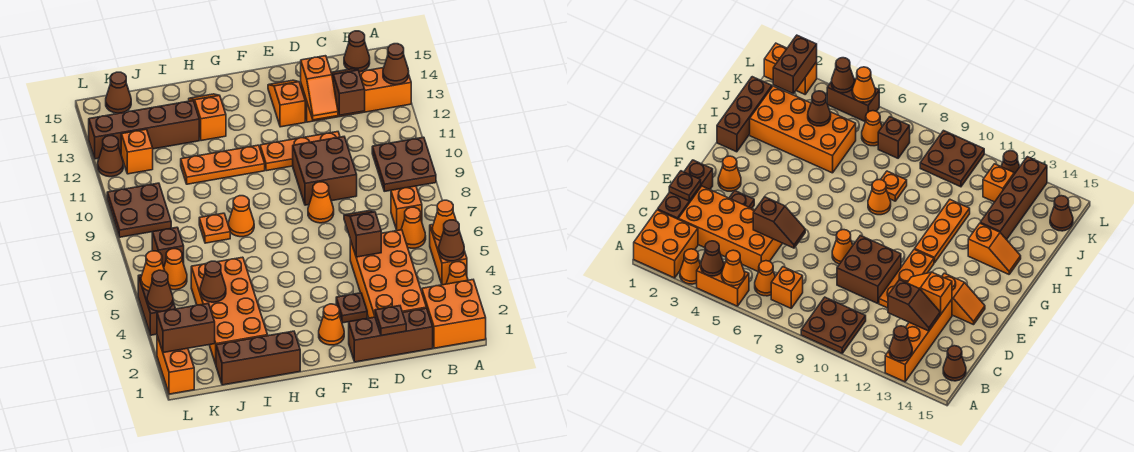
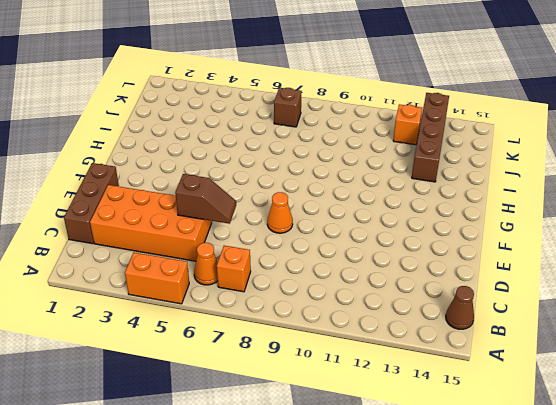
none -> orange 2x2 brick [422,280,486,348]
none -> orange 1x1 cone [446,262,468,284]
none -> brown 2x2 plate [372,137,436,191]
none -> orange 1x4 brick [301,68,411,122]

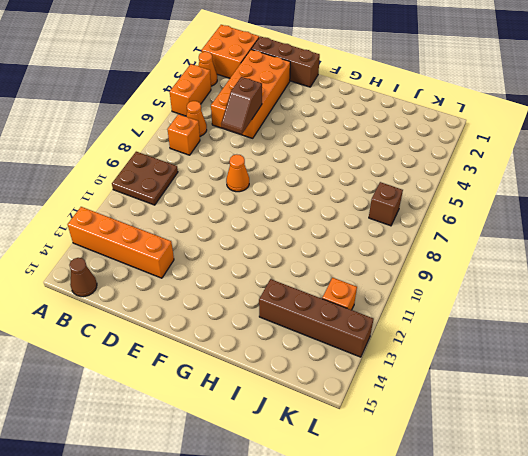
none -> brown 2x2 brick [293,137,357,205]
none -> orange 1x3 plate [260,132,340,171]
none -> brown 1x1 plate [336,293,367,323]
none -> orange 1x2 slope [268,80,305,127]

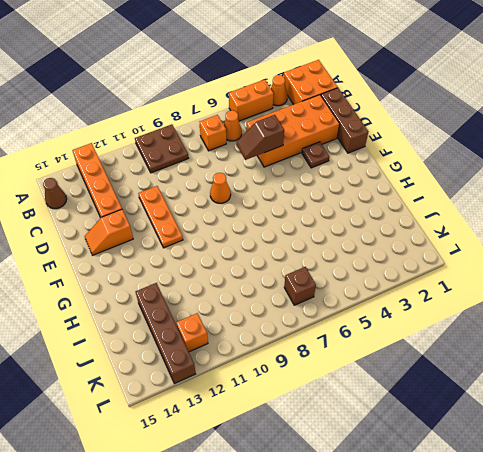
none -> brown 2x2 brick [293,137,357,205]
none -> orange 1x1 cone [319,304,344,345]
none -> orange 1x3 plate [181,145,265,184]
none -> brown 1x3 brick [216,331,300,385]

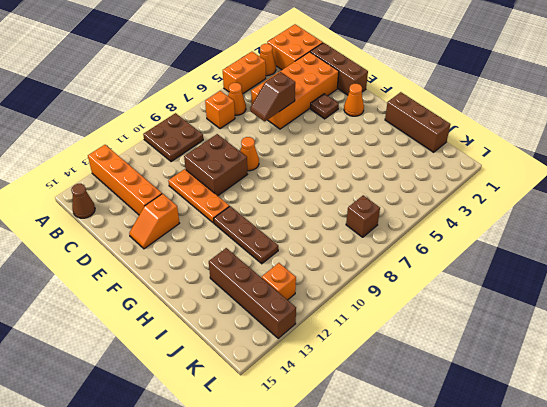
brown 1x3 plate [214,206,278,264] -> orange 1x3 plate [181,145,265,184]
none -> orange 1x1 cone [228,196,254,237]
none -> orange 1x2 slope [189,94,226,141]
none -> orange 2x4 brick [191,257,268,364]
none -> orange 1x1 plate [199,213,230,243]

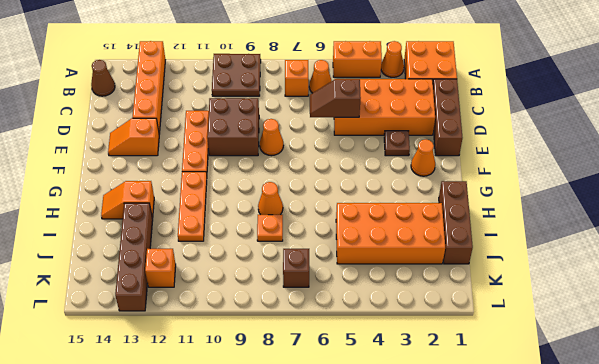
none -> orange 1x1 cone [164,249,187,290]
none -> brown 2x2 plate [107,183,171,237]
none -> brown 1x1 cone [106,72,131,113]
none -> orange 1x2 brick [157,336,194,394]

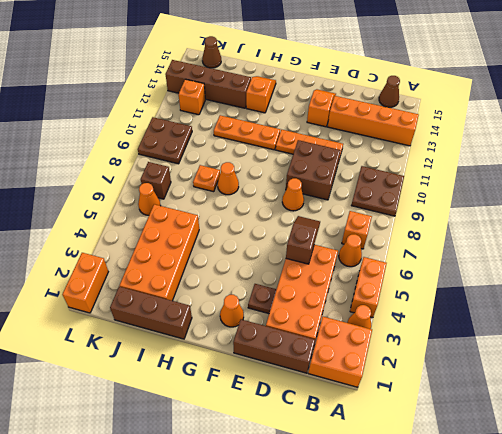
none -> brown 1x2 brick [138,275,175,335]
none -> brown 1x1 cone [98,136,123,177]
none -> brown 1x1 cone [439,220,464,261]
none -> orange 1x1 cone [432,200,456,241]

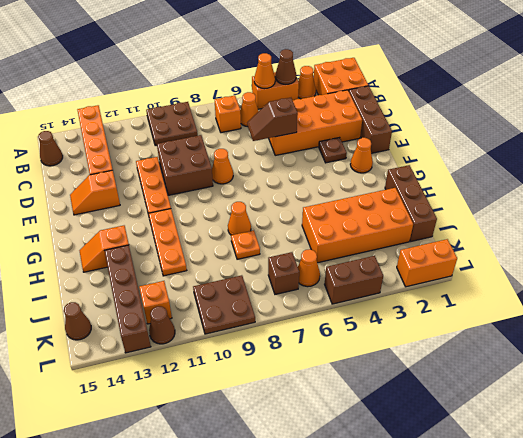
none -> brown 1x1 cone [383,44,409,85]
none -> brown 1x2 slope [331,69,365,115]
none -> brown 1x1 plate [375,306,406,336]
none -> orange 1x2 slope [301,56,338,120]

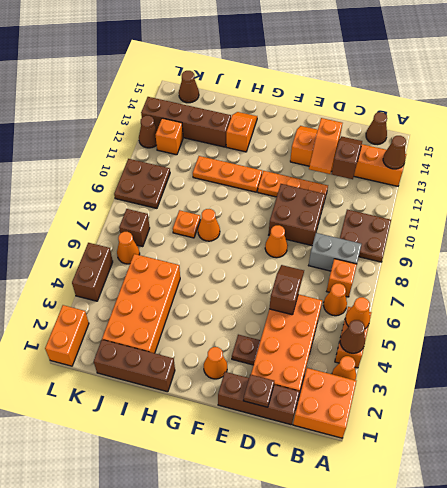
grey 1x2 brick [309,233,362,271] -> none
none -> brown 1x1 cone [200,261,226,302]
none -> brown 1x2 brick [157,303,215,353]
none -> brown 1x1 cone [147,270,173,311]
none -> orange 1x1 cone [141,251,165,291]

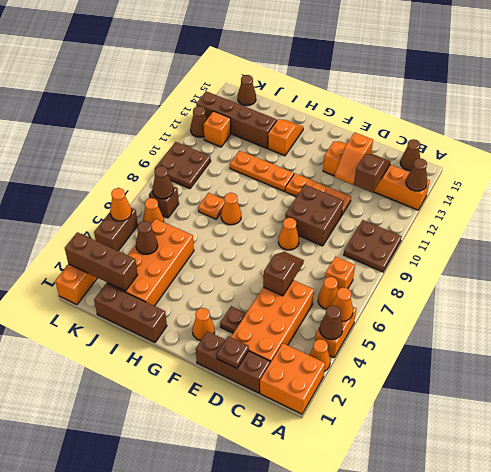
brown 1x3 brick [65,232,138,291] -> brown 1x2 brick [157,303,215,353]
brown 1x1 cone [153,166,173,199] -> brown 1x1 cone moved to [147,270,173,311]

